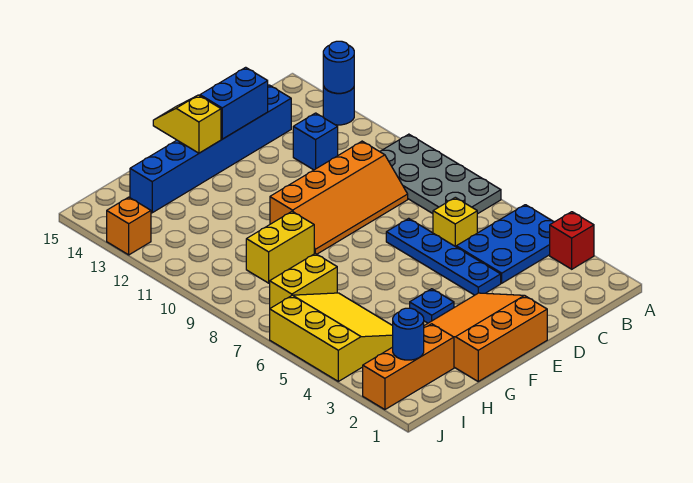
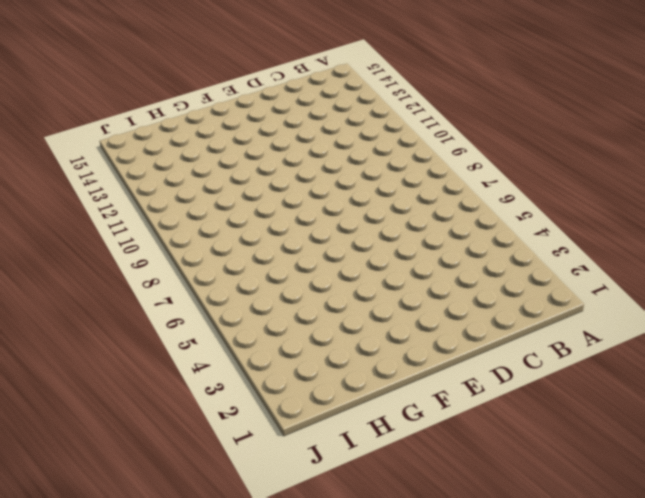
none -> red 1x1 brick [550,212,594,269]
none -> blue 2x3 plate [456,205,554,283]
none -> grey 2x4 plate [380,134,501,214]

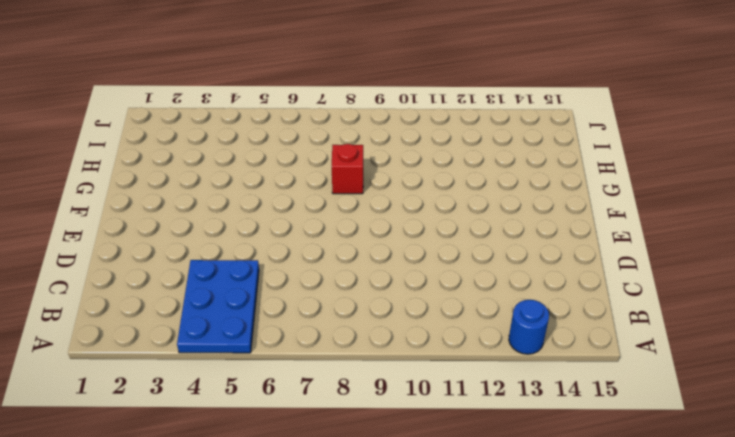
red 1x1 brick [332,144,363,194] -> red 1x1 brick moved to [550,212,594,269]
none -> grey 2x4 plate [380,134,501,214]
none -> yellow 1x1 brick [433,197,477,247]
none -> orange 2x4 slope [270,141,408,254]

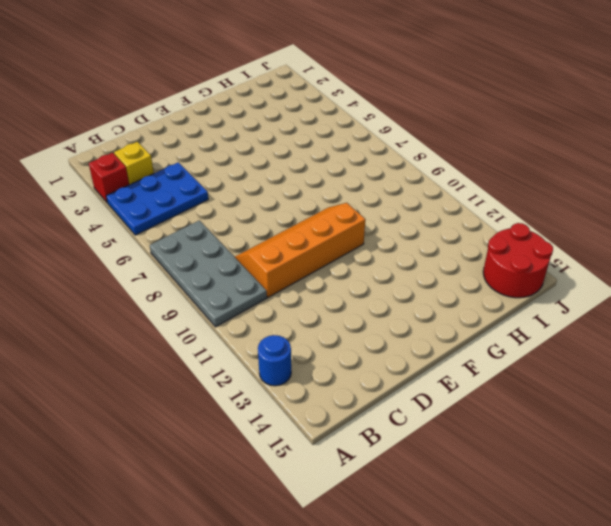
yellow 1x1 brick [114,142,154,185] -> yellow 1x1 brick moved to [433,197,477,247]
red 2x2 round brick [483,223,553,298] -> none
none -> blue 1x1 brick [293,113,338,170]
none -> blue 1x6 brick [130,85,291,213]
none -> blue 1x4 plate [386,218,501,295]

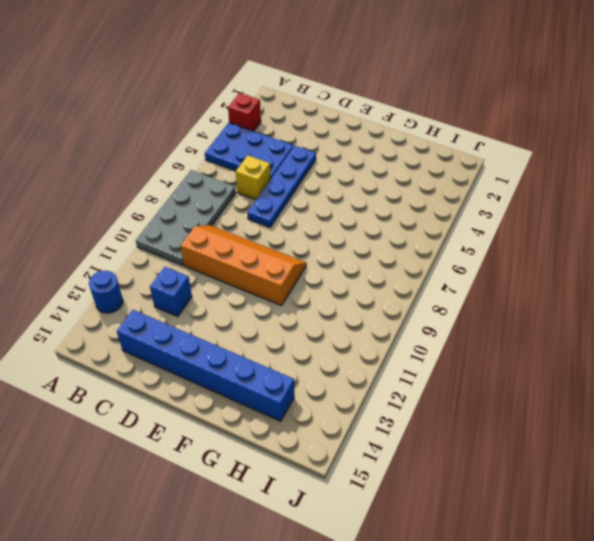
none -> orange 3x3 slope [424,293,547,381]
none -> blue 1x1 plate [410,289,454,323]
none -> yellow 1x2 brick [246,212,314,283]

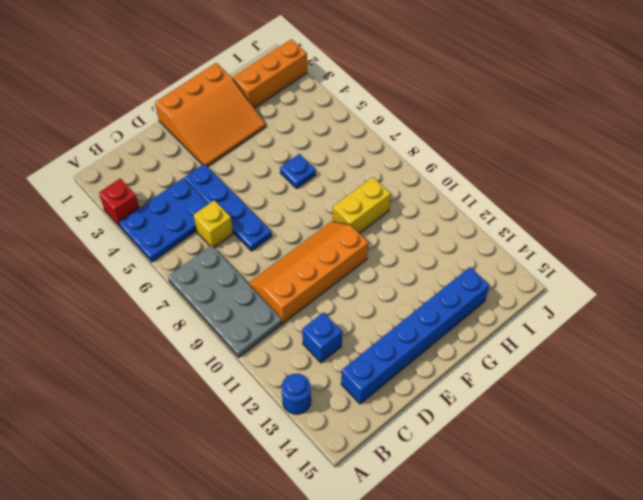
blue 1x1 plate [280,154,316,188] -> blue 1x1 plate moved to [410,289,454,323]
none -> yellow 3x3 slope [270,293,393,381]
none -> yellow 1x2 brick [270,254,337,308]
none -> orange 1x1 brick [107,197,151,255]

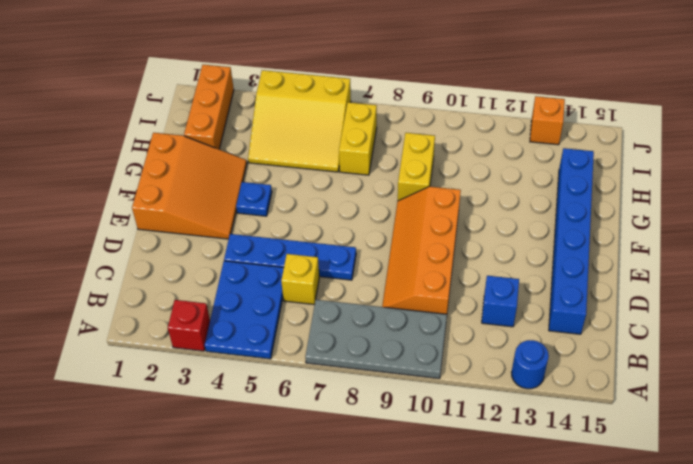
none -> blue 1x1 round brick [323,41,354,93]
none -> blue 1x2 brick [200,67,268,139]
none -> yellow 1x2 slope [153,95,221,153]

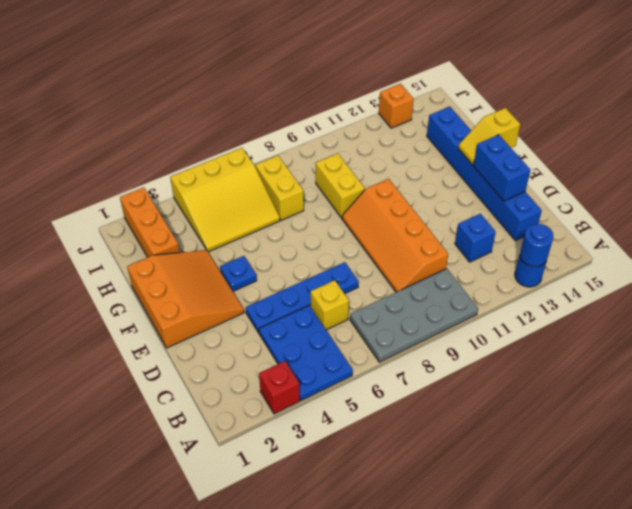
yellow 1x2 slope [458,108,520,165] -> yellow 1x2 slope turned to [153,95,221,153]
none -> blue 1x1 round brick [393,308,424,360]

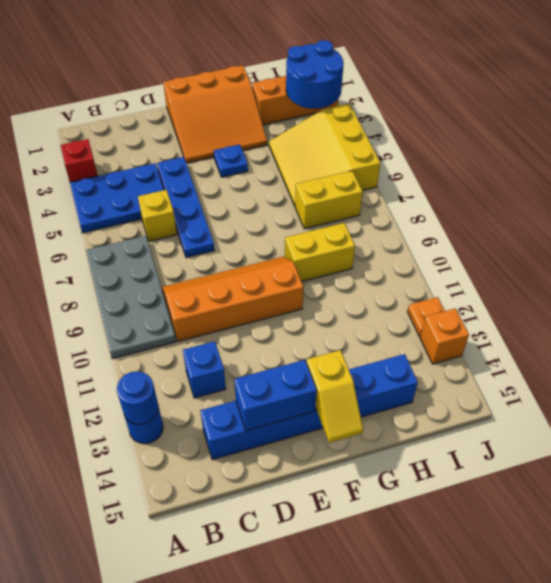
blue 2x2 round brick [286,40,344,109] -> blue 1x1 round brick [393,308,424,360]
orange 1x1 plate [407,297,445,337] -> none

